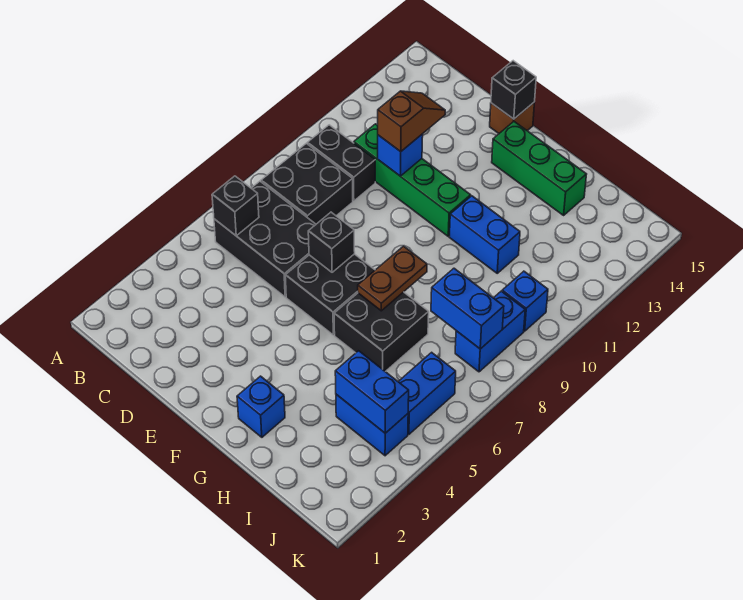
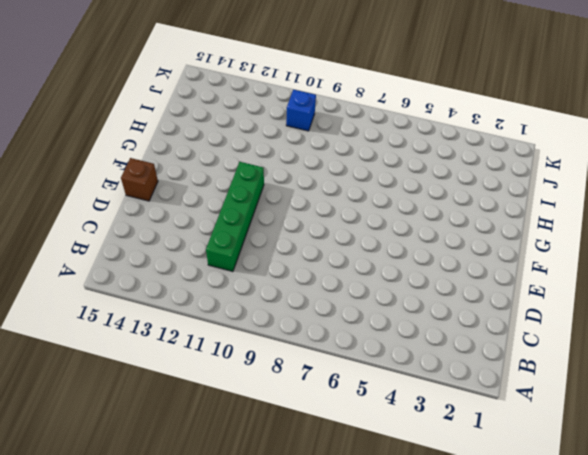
none -> black 2x3 brick [214,181,316,297]
none -> black 2x2 brick [261,143,353,224]
none -> black 1x2 brick [307,125,375,201]

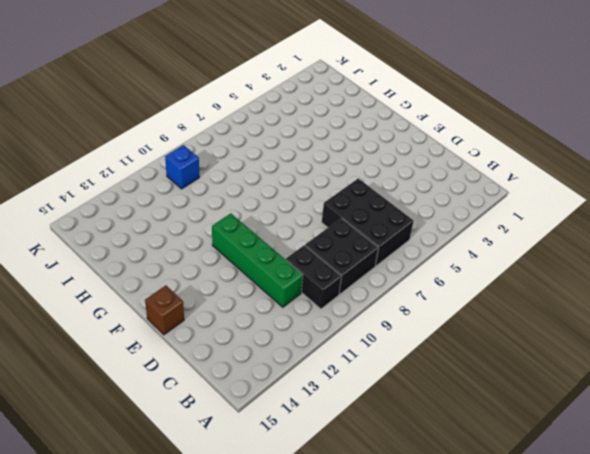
none -> black 2x2 brick [285,254,375,335]
none -> green 1x3 brick [492,122,587,215]
none -> blue 1x1 brick [237,376,285,437]

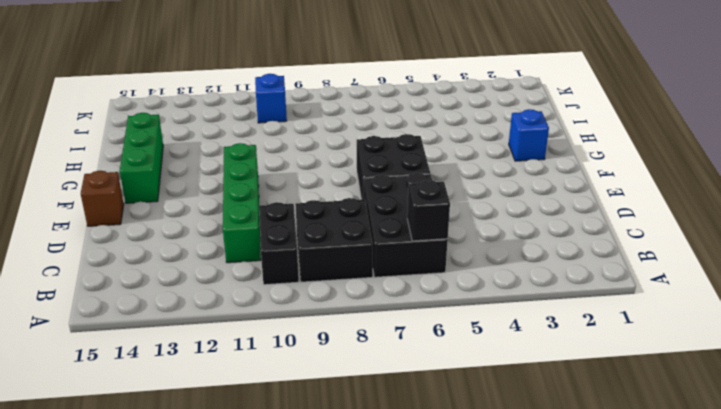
none -> black 2x2 brick [334,292,429,372]
none -> blue 1x2 brick [449,196,520,273]
none -> blue 1x2 brick [336,394,408,456]

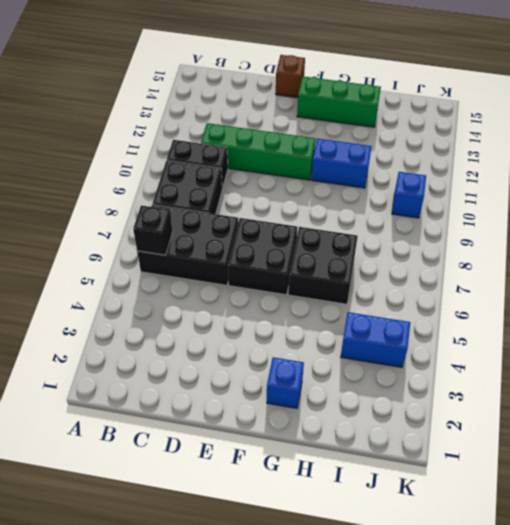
none -> blue 1x2 brick [398,352,456,434]
none -> blue 1x2 brick [455,291,525,372]
none -> blue 1x1 brick [378,134,423,176]

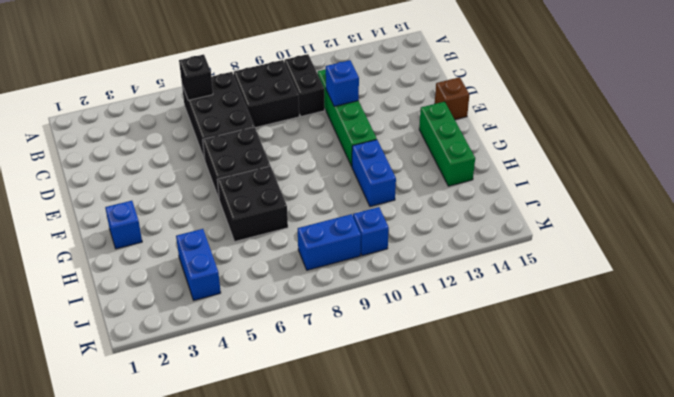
none -> blue 1x2 brick [398,352,456,434]
none -> black 1x1 brick [308,212,355,272]
none -> black 1x1 brick [491,61,536,119]

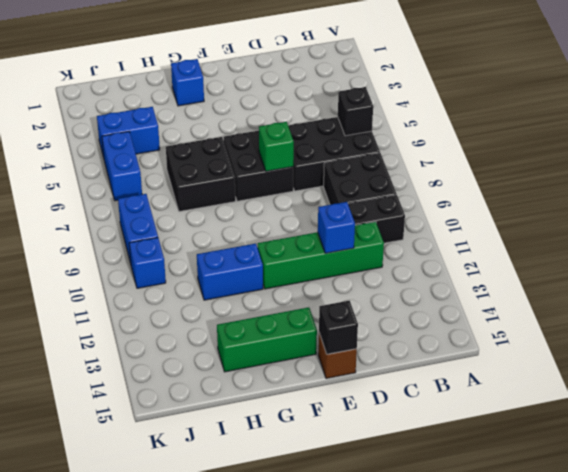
green 1x1 brick [259,122,294,171] -> black 1x1 brick [308,212,355,272]
none -> brown 1x2 plate [358,246,427,311]
none -> blue 1x2 brick [335,351,409,433]
none -> blue 1x2 brick [431,268,504,349]

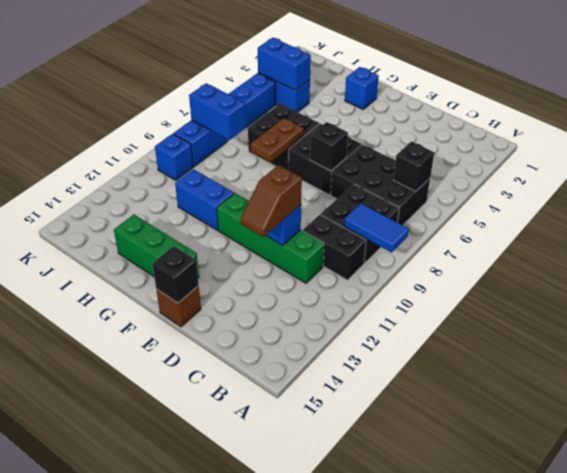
blue 1x2 tile [344,203,409,253] -> none

